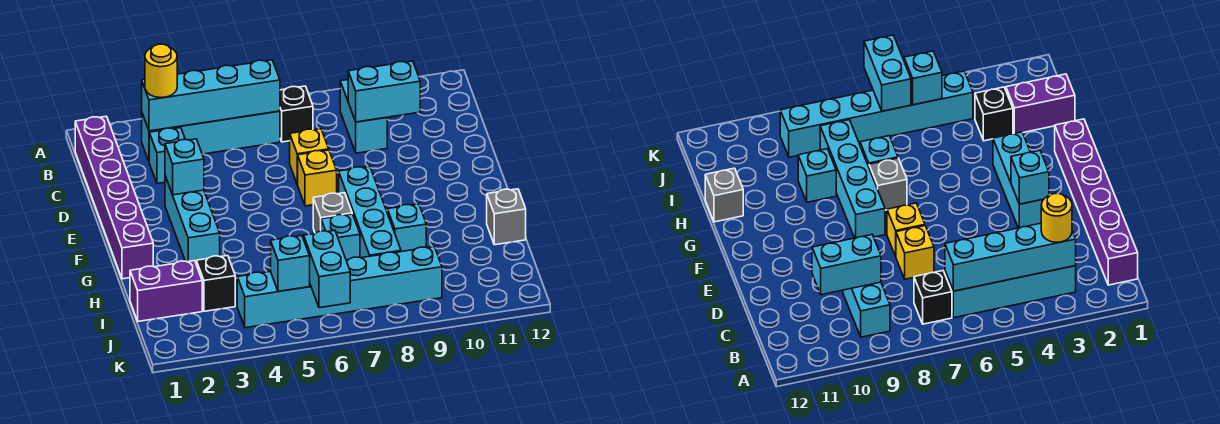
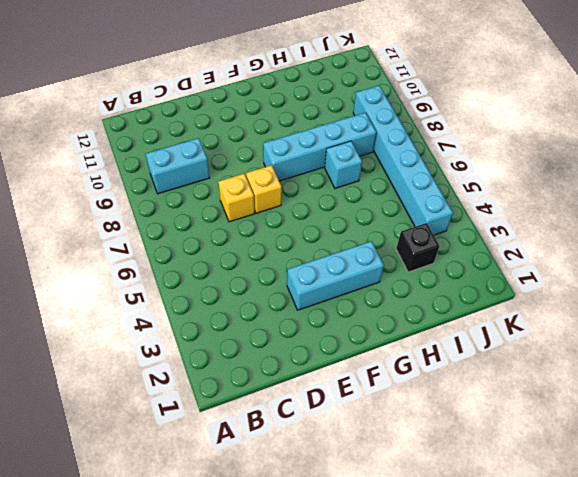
none -> purple 1x6 brick [75,116,153,279]
none -> cyan 1x4 brick [142,111,280,161]
none -> black 1x1 brick [280,86,313,142]

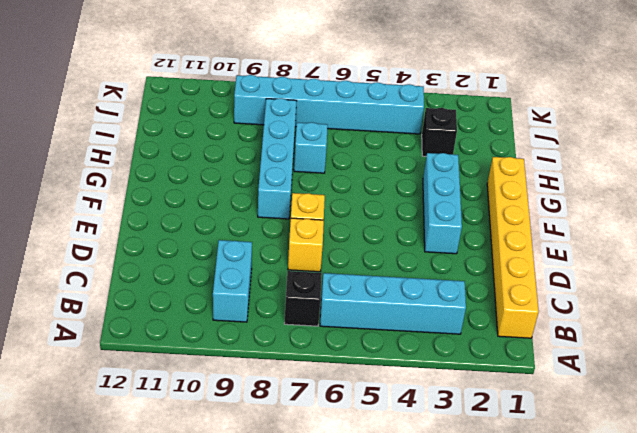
yellow 1x6 brick [487,157,539,338] -> purple 1x6 brick [75,116,153,279]
none -> cyan 1x1 brick [149,128,185,184]
none -> grey 1x1 brick [313,193,352,233]
none -> cyan 1x1 brick [387,204,426,252]

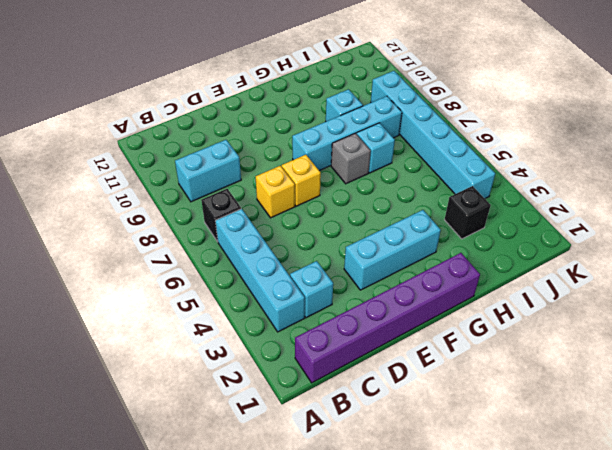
none -> grey 1x1 brick [487,189,526,245]
none -> purple 1x2 brick [130,261,202,321]
none -> cyan 1x4 brick [142,60,280,131]

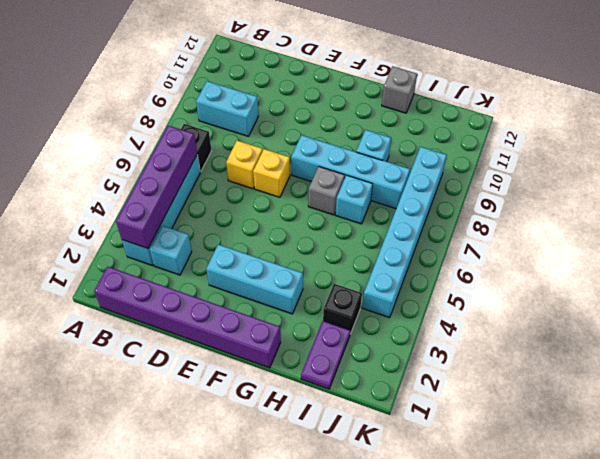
purple 1x4 brick [116,126,197,248] -> cyan 1x4 brick [142,60,280,131]
purple 1x2 plate [301,321,350,389] -> purple 1x2 brick [130,261,202,321]
none -> cyan 1x2 brick [348,61,420,122]
none -> cyan 1x1 brick [165,139,204,195]
none -> cyan 1x1 brick [271,235,310,291]

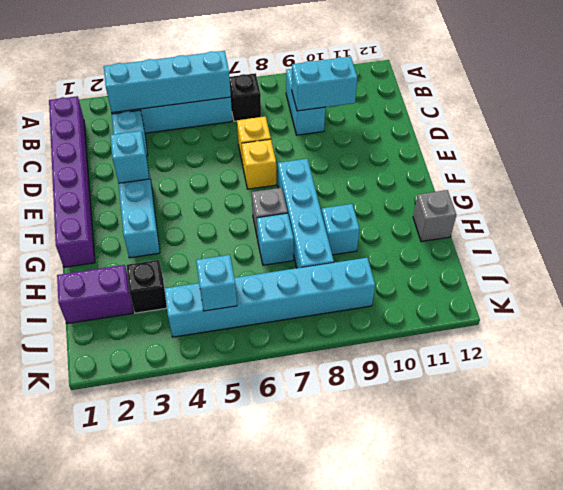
none -> cyan 1x2 brick [304,230,350,308]
none -> yellow 1x1 round brick [145,44,177,98]

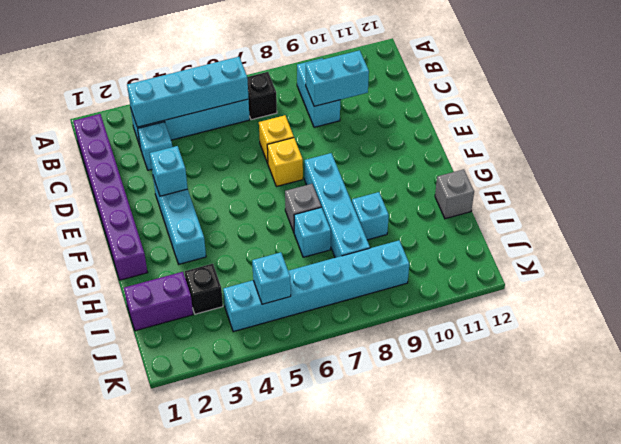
none -> cyan 1x2 brick [304,230,350,308]
none -> yellow 1x1 round brick [145,44,177,98]

